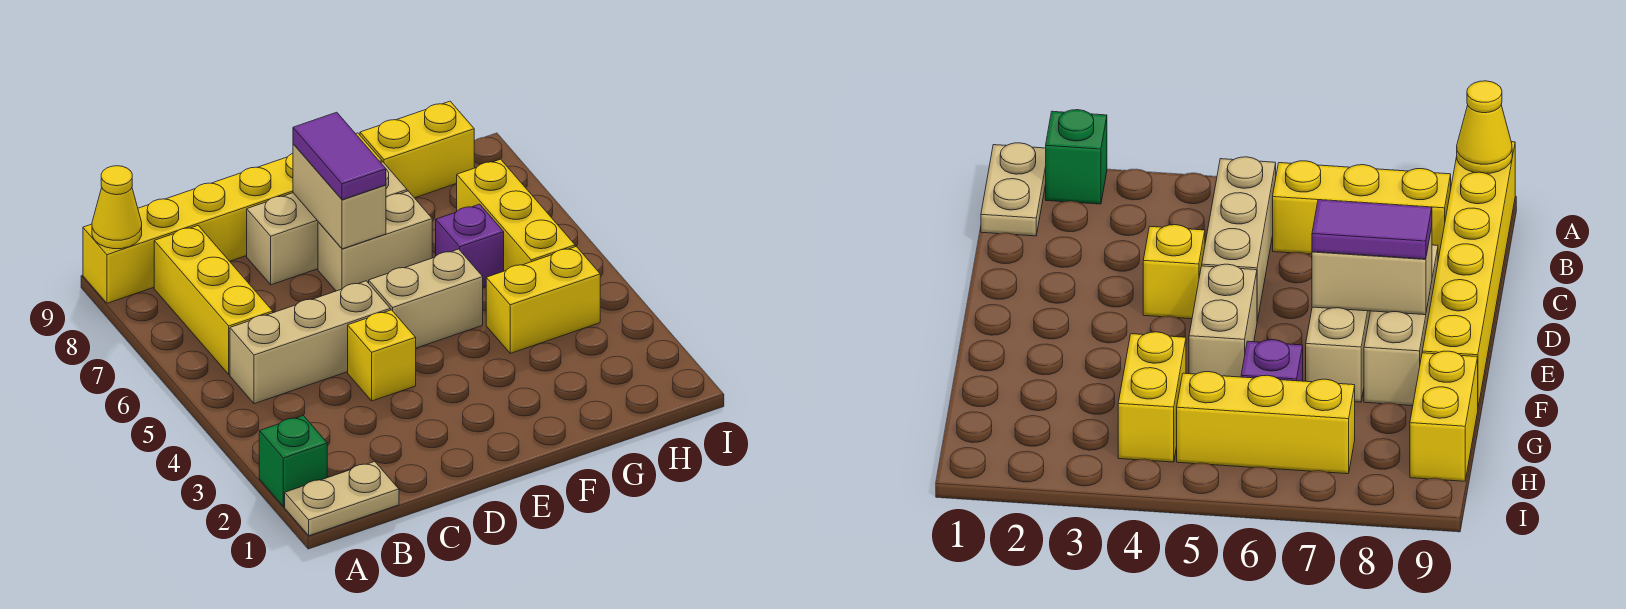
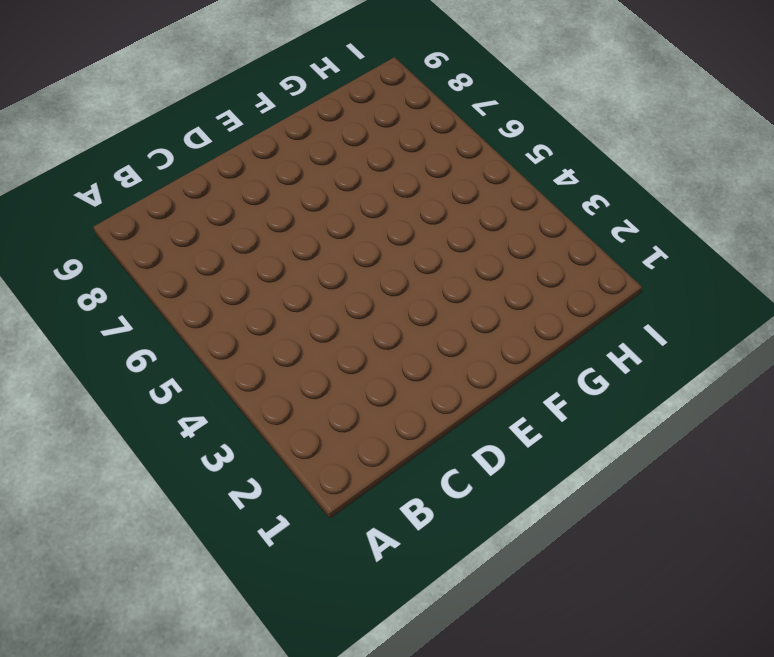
none -> tan 1x2 plate [285,462,399,536]
none -> green 1x1 brick [259,416,327,507]
none -> yellow 1x6 brick [83,133,382,303]

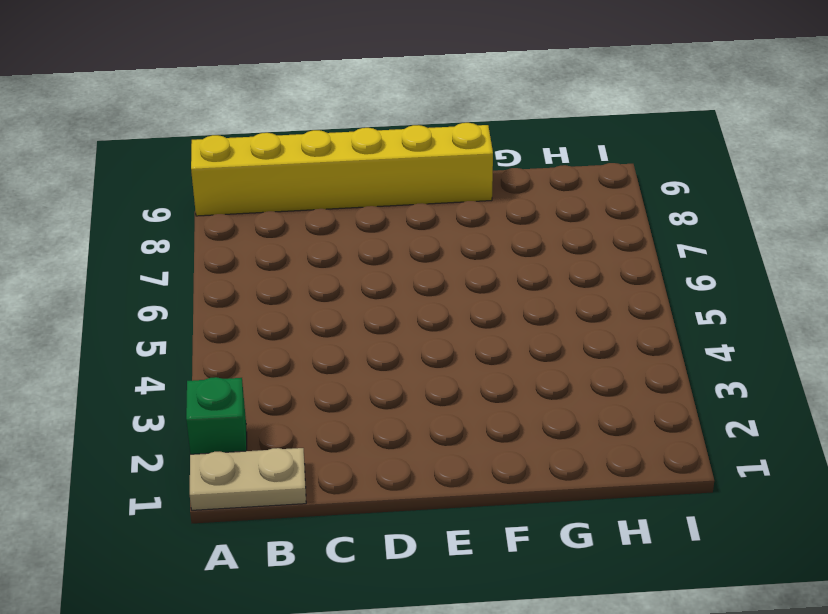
none -> tan 1x3 brick [230,281,390,404]
none -> yellow 1x3 brick [154,226,273,375]
none -> yellow 1x1 brick [348,310,416,401]

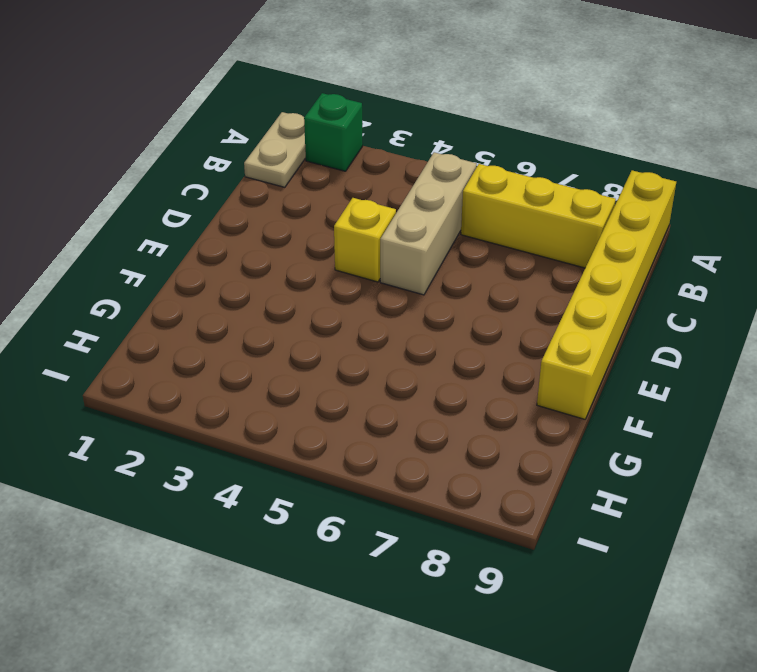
none -> tan 1x3 brick [247,162,407,285]
none -> tan 1x2 brick [369,249,483,348]
none -> tan 1x2 brick [318,191,432,291]

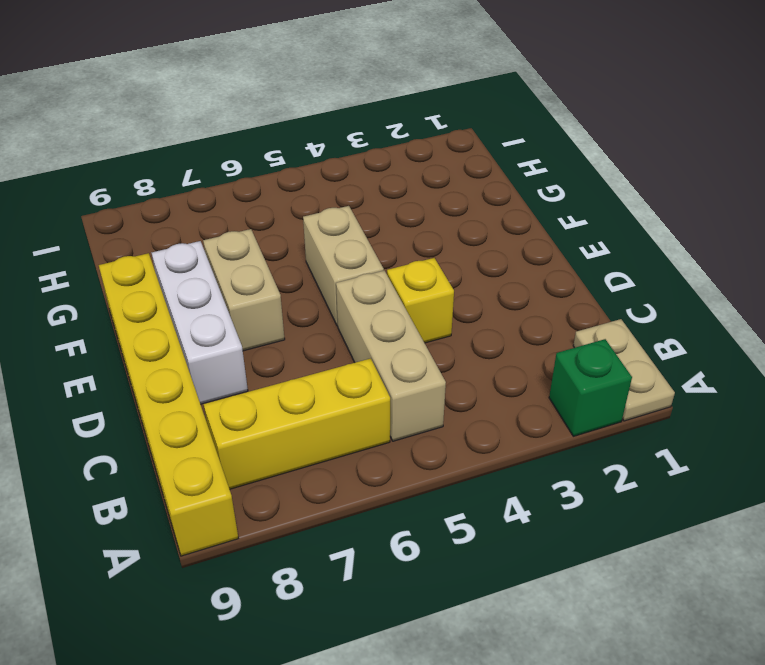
white 1x3 brick [152,241,248,404] -> tan 1x3 brick [247,162,407,285]
none -> yellow 1x2 brick [486,246,600,353]
none -> purple 1x1 brick [436,204,504,287]
none -> yellow 1x2 brick [360,101,474,198]

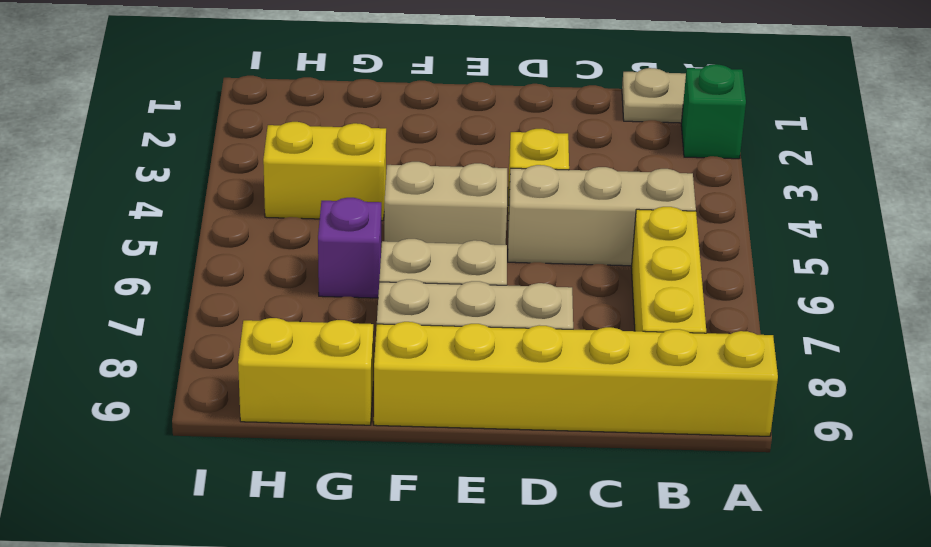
none -> yellow 1x3 brick [457,159,575,271]
none -> yellow 1x1 cone [92,166,142,249]
none -> tan 1x2 brick [293,144,386,249]

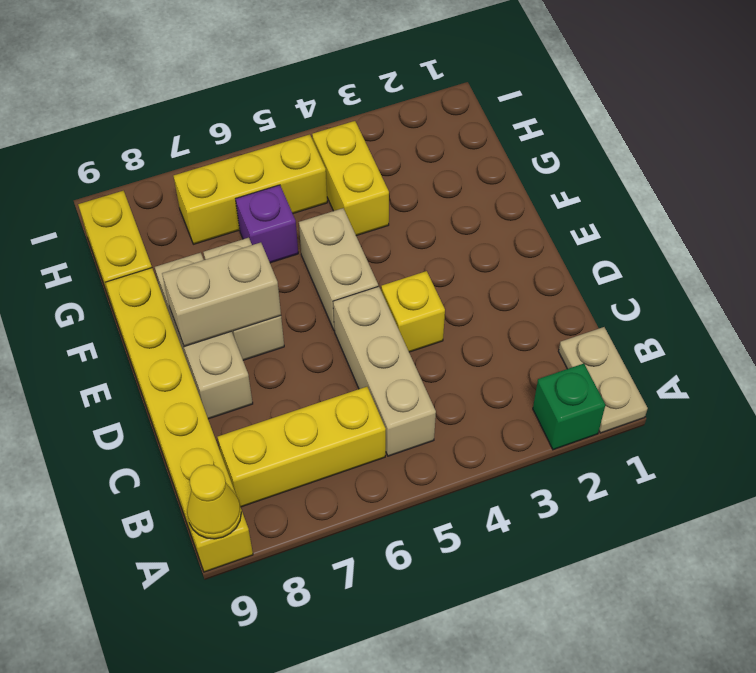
none -> purple 1x2 tile [293,112,386,200]

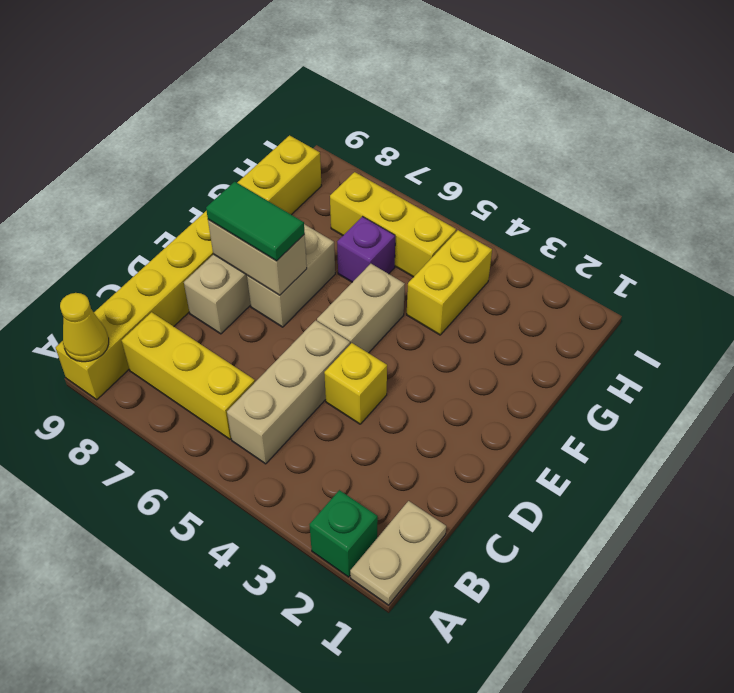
green 1x2 tile [206,182,305,261] -> purple 1x2 tile [293,112,386,200]

